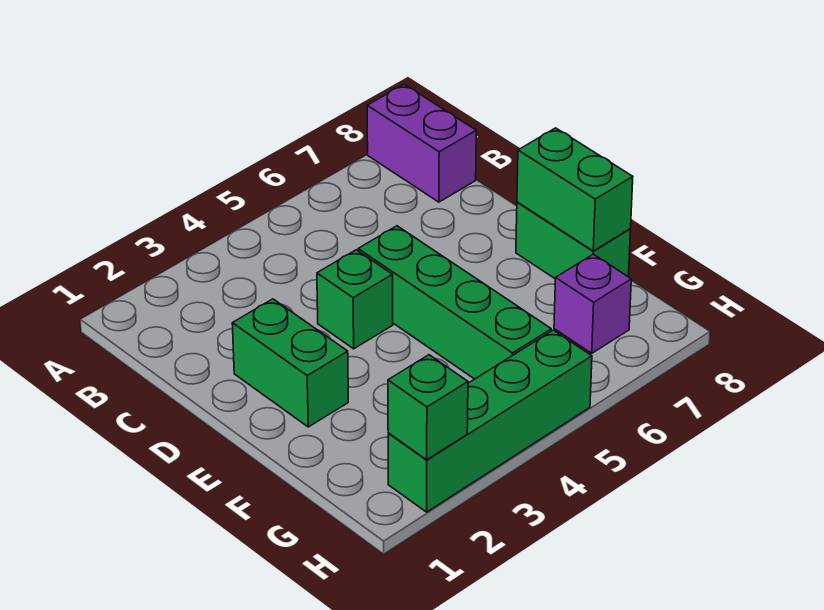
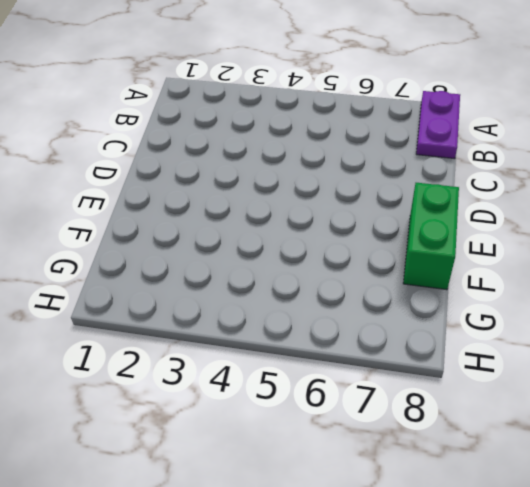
purple 1x2 plate [416,91,460,159] -> purple 1x2 brick [367,84,476,202]
none -> green 1x2 brick [232,299,348,427]
none -> green 1x1 brick [317,250,393,349]

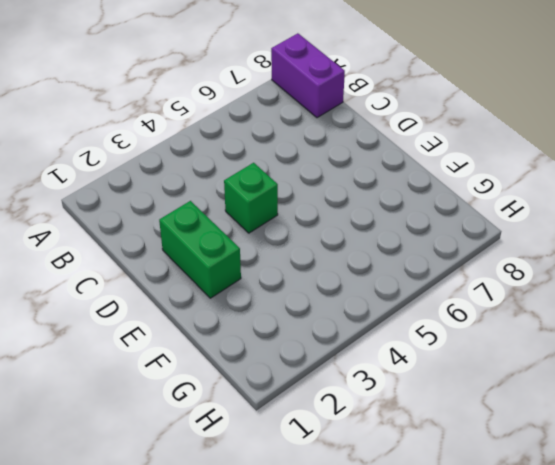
none -> green 1x4 brick [358,226,551,379]
none -> green 1x2 brick [516,202,631,279]

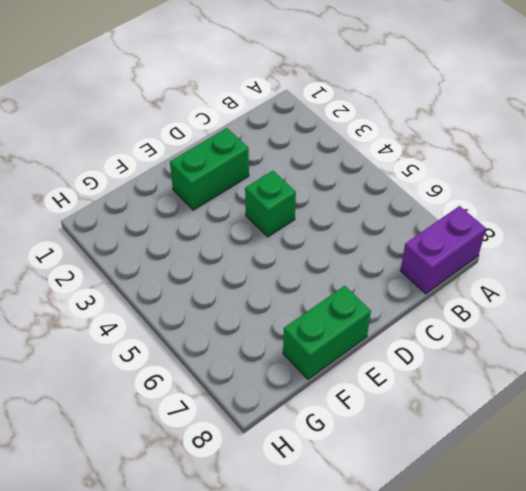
none -> green 1x4 brick [358,226,551,379]
none -> purple 1x1 brick [554,254,631,353]

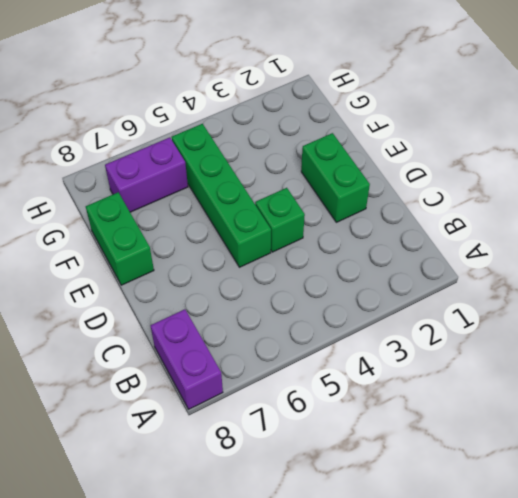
purple 1x2 brick [105,137,188,212] -> purple 1x1 brick [554,254,631,353]
none -> green 1x4 brick [388,330,592,512]
none -> green 1x2 brick [517,128,633,251]

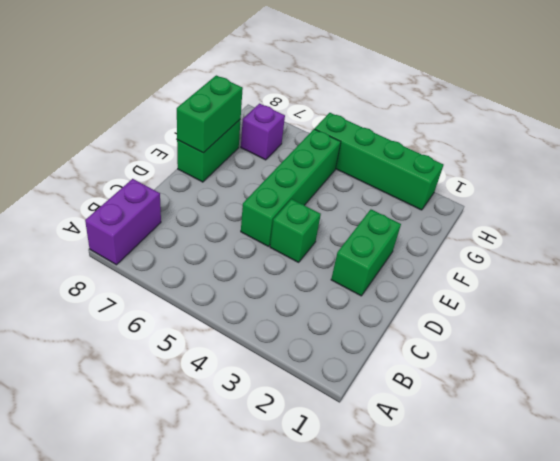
none -> green 1x1 brick [388,355,468,460]

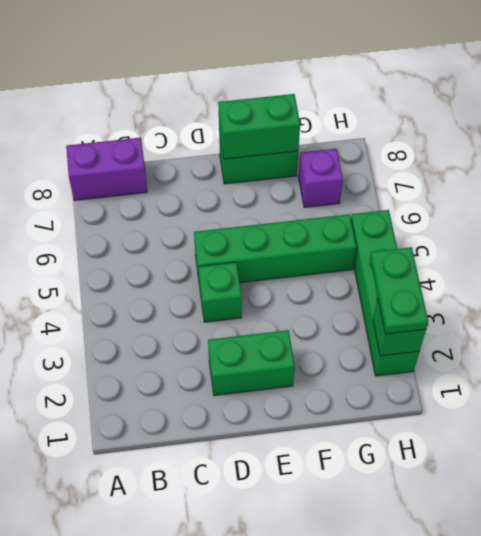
green 1x2 plate [370,247,428,334] -> none

